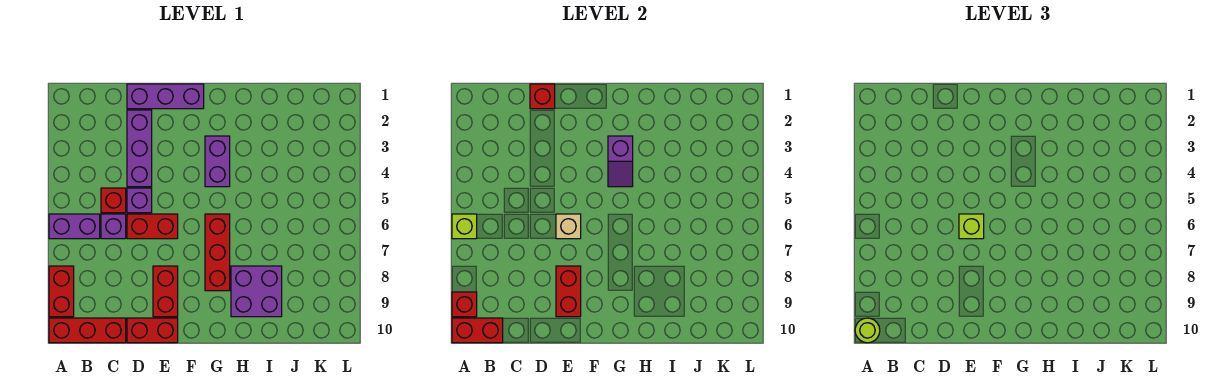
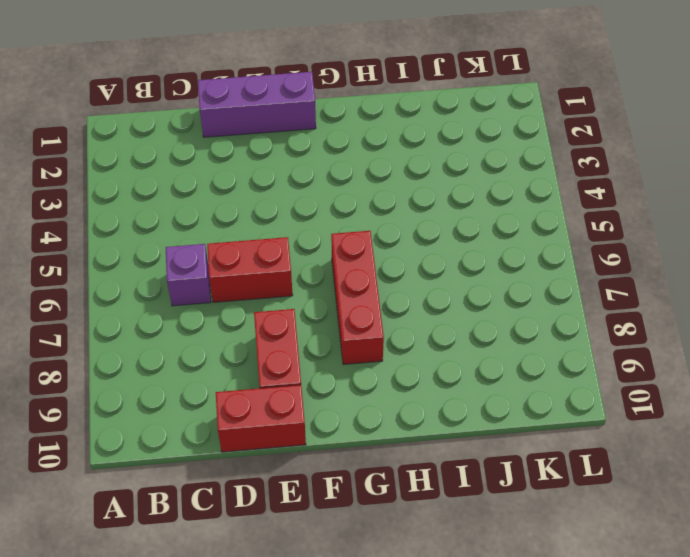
none -> purple 1x2 brick [49,214,100,239]
none -> red 1x2 brick [49,266,74,317]
none -> red 1x3 brick [49,318,126,343]

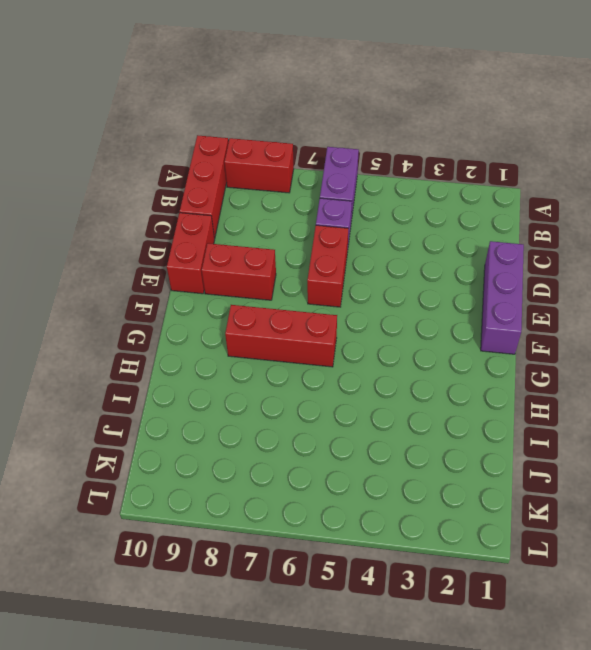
none -> red 1x1 brick [101,188,126,213]
none -> purple 1x3 brick [127,110,152,187]
none -> purple 1x1 brick [127,188,152,213]

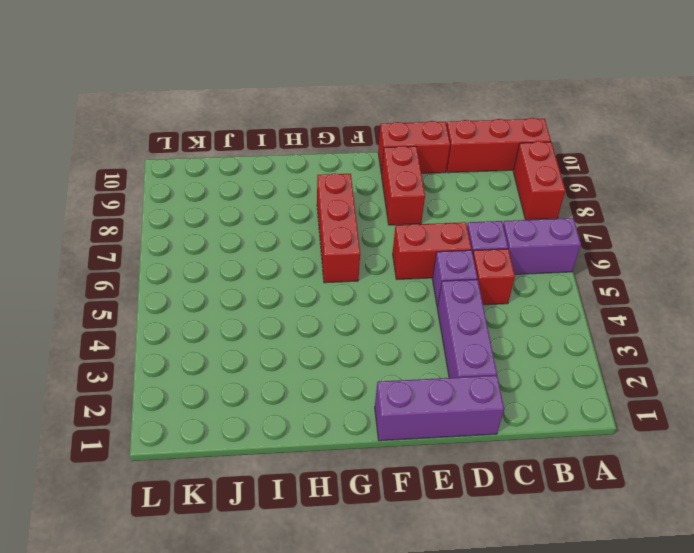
none -> purple 1x2 brick [205,136,230,187]
none -> purple 2x2 brick [231,266,282,317]
none -> lime 1x1 brick [452,214,477,239]

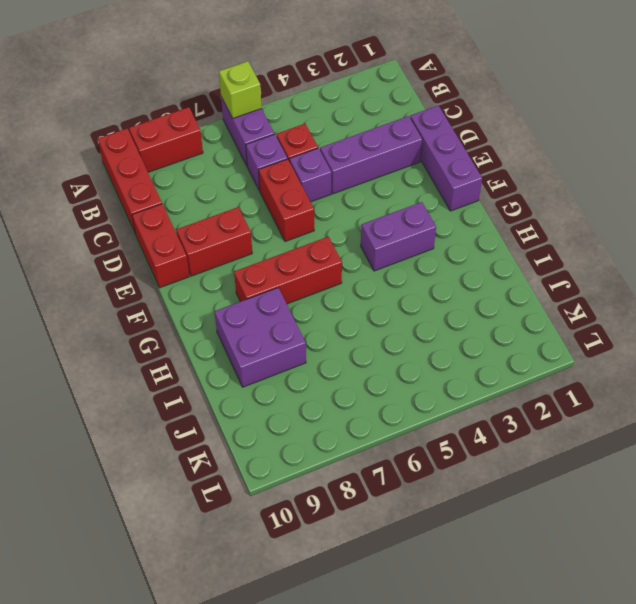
none -> red 1x1 brick [452,292,477,317]
none -> red 1x2 brick [452,318,503,343]
none -> red 1x1 brick [530,84,555,109]

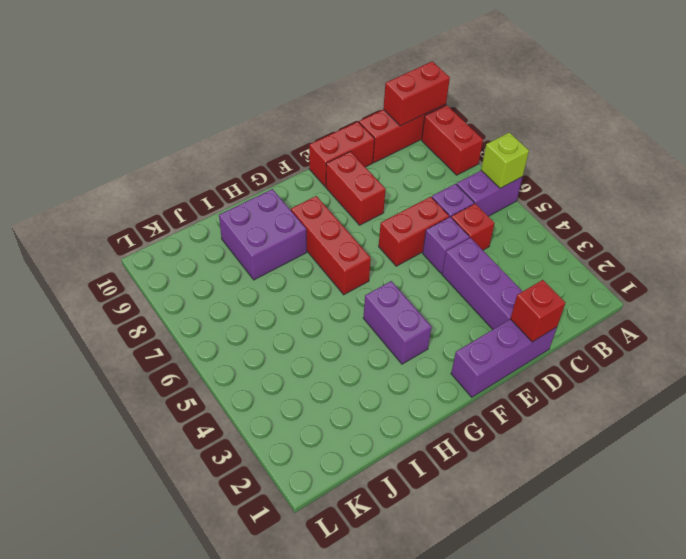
none -> red 1x1 brick [452,292,477,317]
none -> tan 1x1 brick [556,214,581,239]
none -> red 1x2 brick [556,266,581,317]

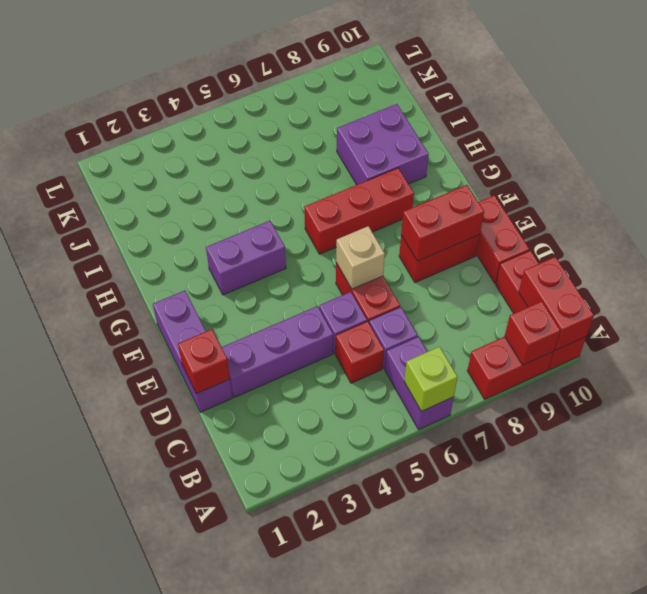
none -> purple 1x2 slope [608,136,633,187]
none -> lime 1x1 round brick [855,318,880,343]
none -> lime 1x1 brick [959,214,984,239]

